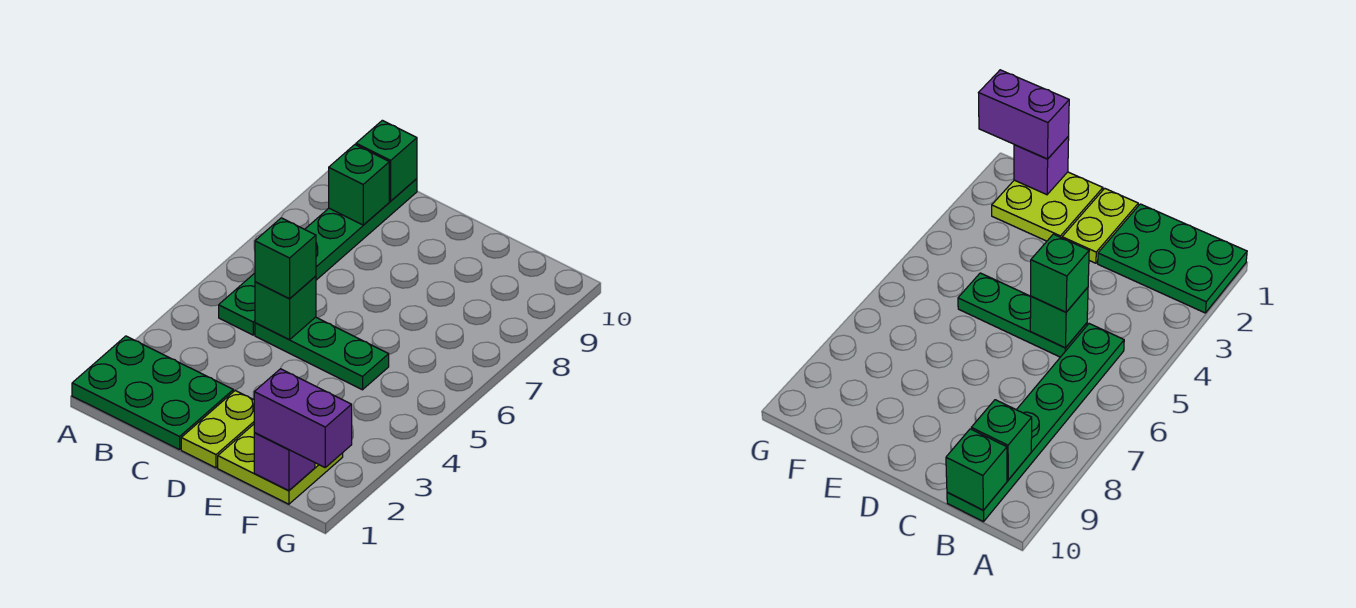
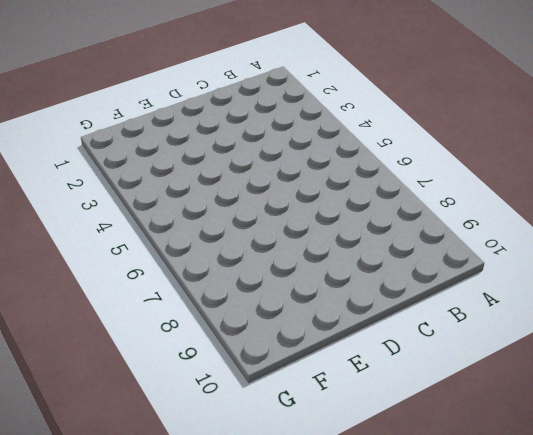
none -> green 2x3 plate [72,336,233,450]
none -> green 1x6 plate [219,179,417,335]

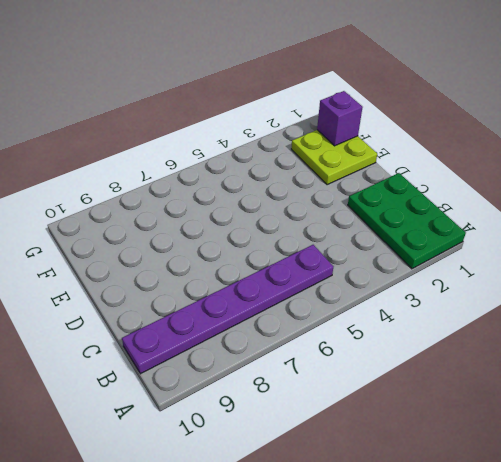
purple 1x6 plate [122,245,333,374] -> green 1x6 plate [219,179,417,335]
none -> green 1x3 plate [255,317,389,390]
none -> lime 1x2 plate [181,391,254,468]

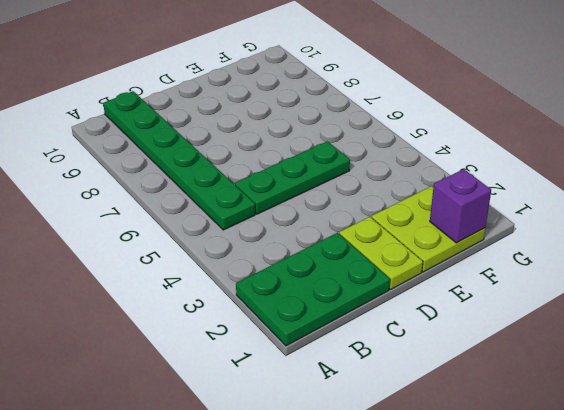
none -> green 1x1 brick [329,145,389,225]
none -> green 1x1 brick [356,120,417,201]

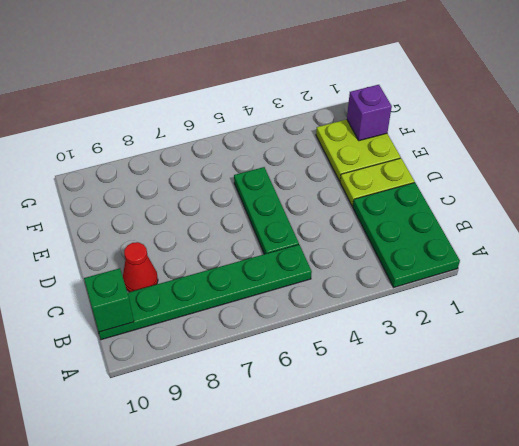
red 1x1 cone [123,242,158,292] -> none
none -> green 1x1 brick [329,145,389,225]
none -> green 1x1 brick [255,276,316,340]

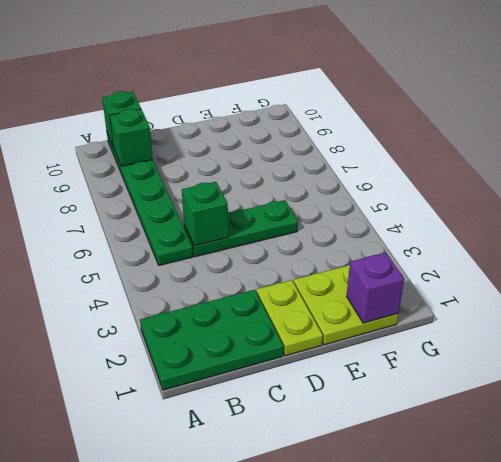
none -> green 1x1 brick [255,218,316,298]
none -> purple 1x2 brick [254,369,352,467]

